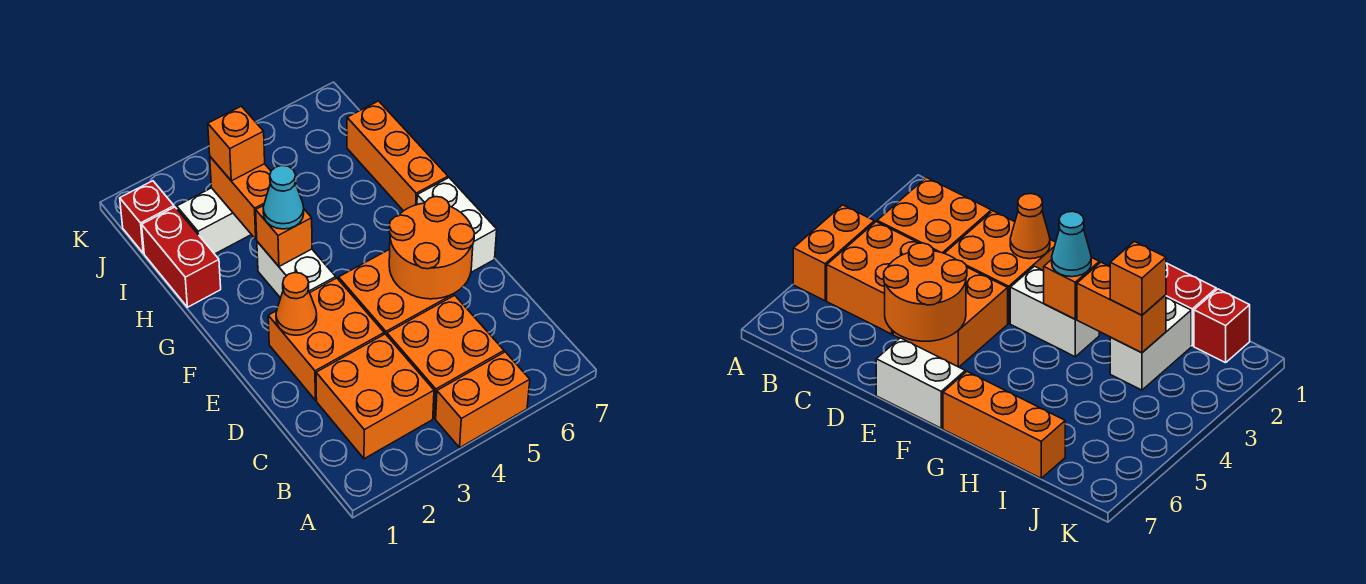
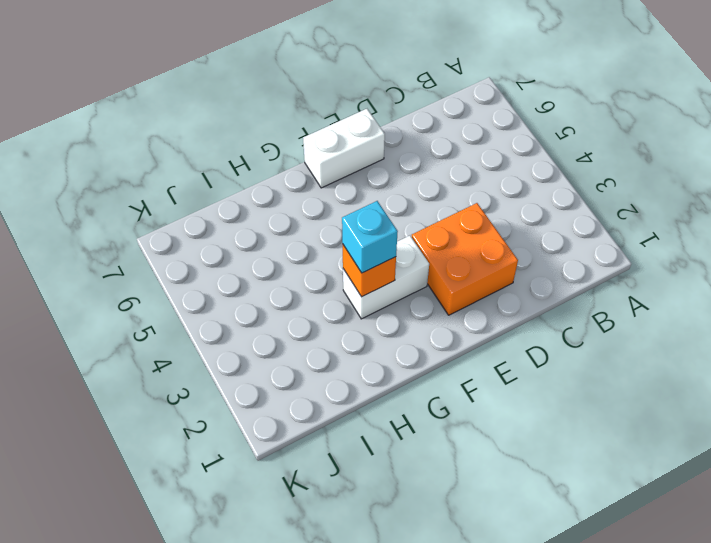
cyan 1x1 brick [342,201,398,273] -> cyan 1x1 cone [263,166,304,229]
none -> orange 1x2 brick [436,352,530,447]
none -> orange 2x2 brick [316,334,434,459]
none -> orange 2x2 brick [387,295,504,418]

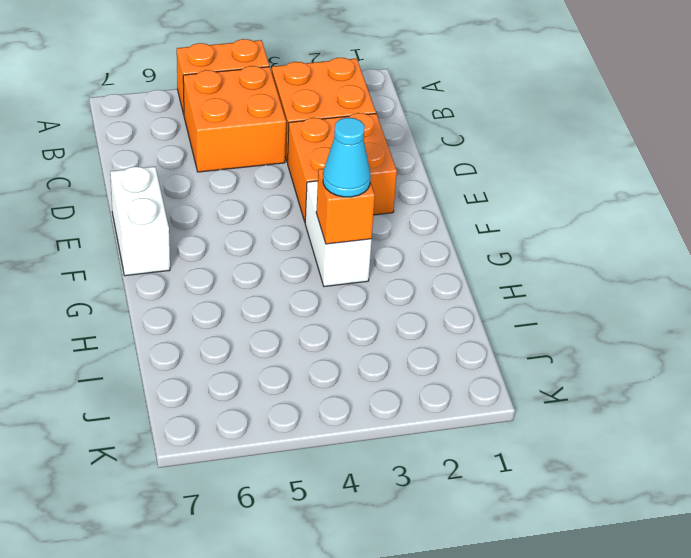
none -> orange 2x2 brick [339,249,454,335]
none -> orange 1x3 brick [347,101,448,211]
none -> red 1x2 brick [142,207,221,307]

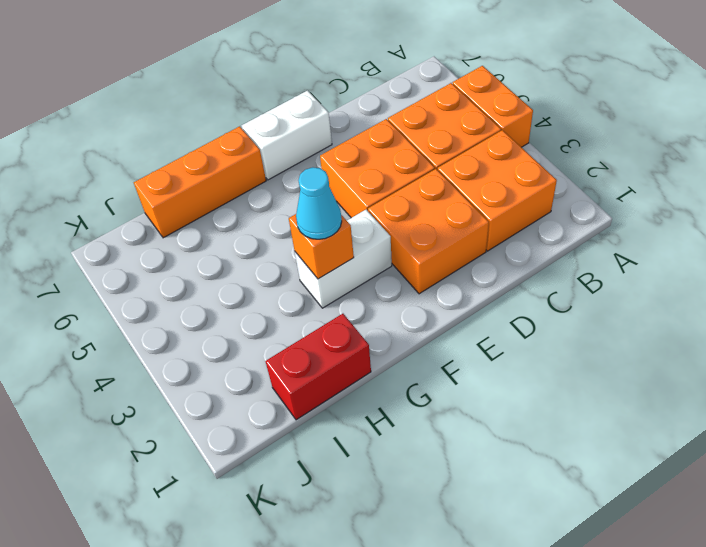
none -> white 1x2 brick [177,188,251,254]
none -> red 1x1 brick [120,181,174,253]
none -> orange 2x2 round brick [389,197,475,299]

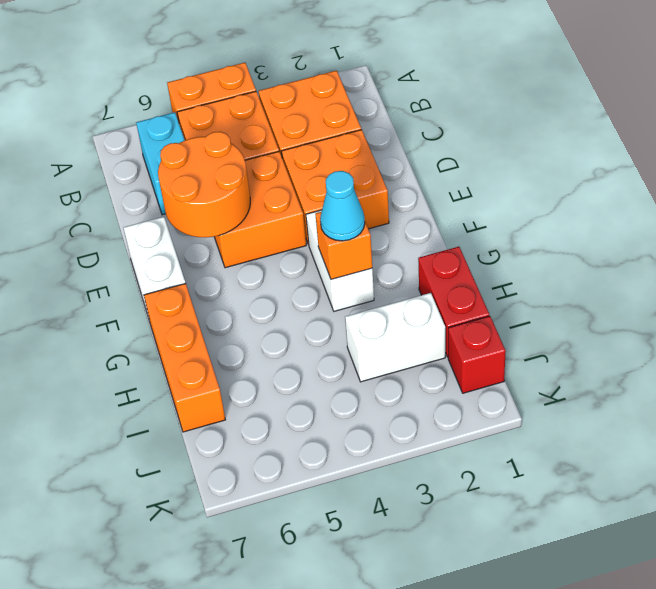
cyan 1x2 brick [136,112,185,215] -> none
none -> orange 1x1 cone [276,273,317,335]
none -> orange 1x2 brick [210,157,271,239]
none -> orange 1x1 brick [208,106,265,181]

